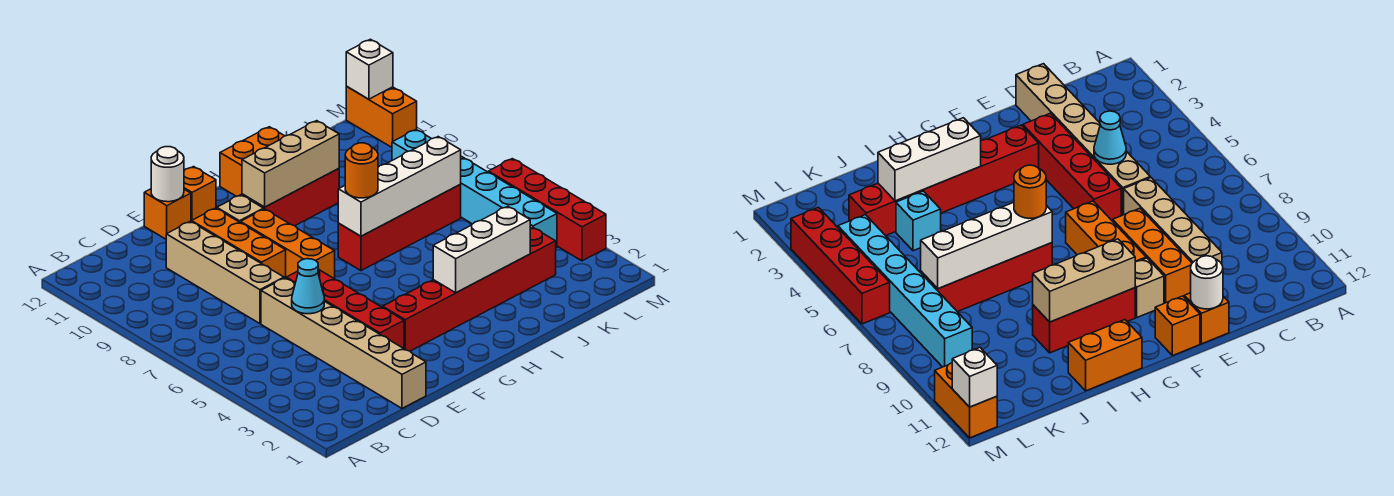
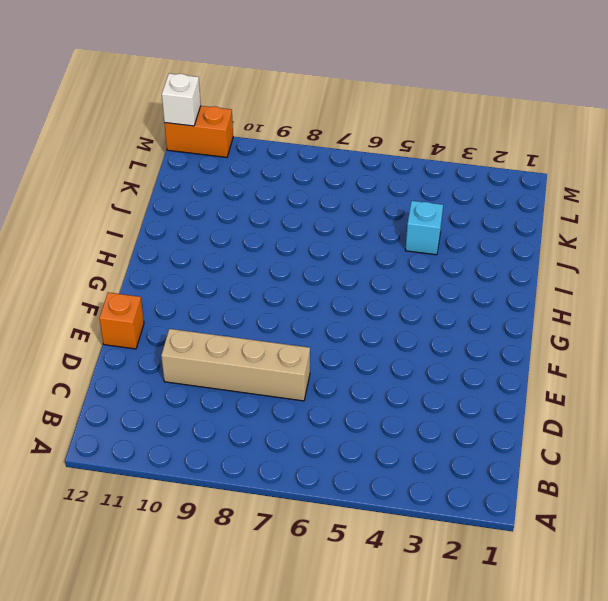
none -> tan 1x6 brick [261,278,426,408]
none -> red 1x4 brick [286,269,404,348]
none -> orange 1x3 brick [192,208,286,278]

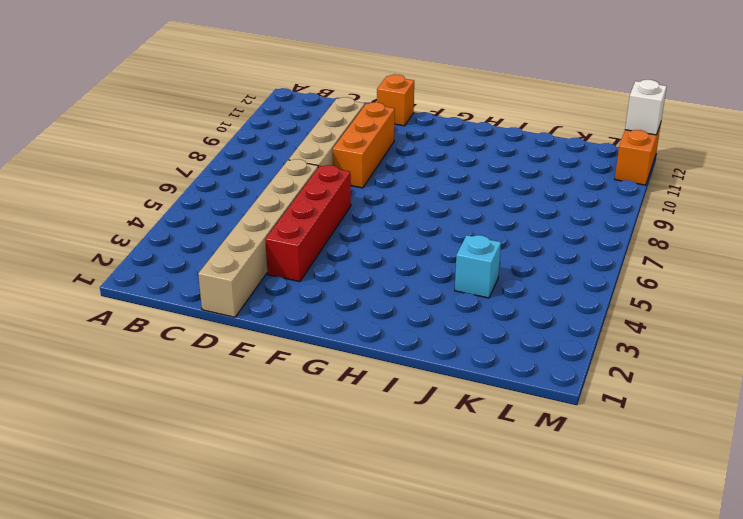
none -> red 1x6 brick [383,228,556,351]
none -> orange 1x3 brick [241,209,335,279]
none -> tan 1x1 brick [217,195,263,223]

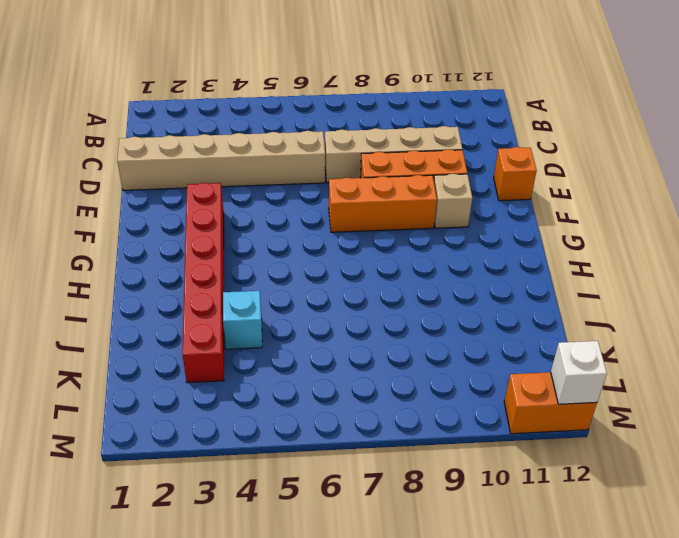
none -> red 1x4 brick [286,269,404,348]
none -> orange 1x1 brick [184,167,216,222]
none -> red 1x3 brick [242,169,339,226]

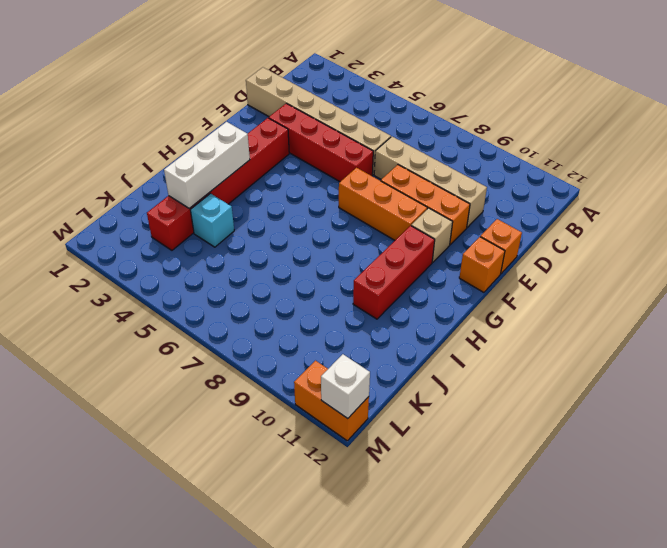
none -> red 1x4 brick [338,184,461,271]
none -> orange 1x2 brick [220,127,284,196]
none -> cyan 1x6 brick [392,129,557,248]

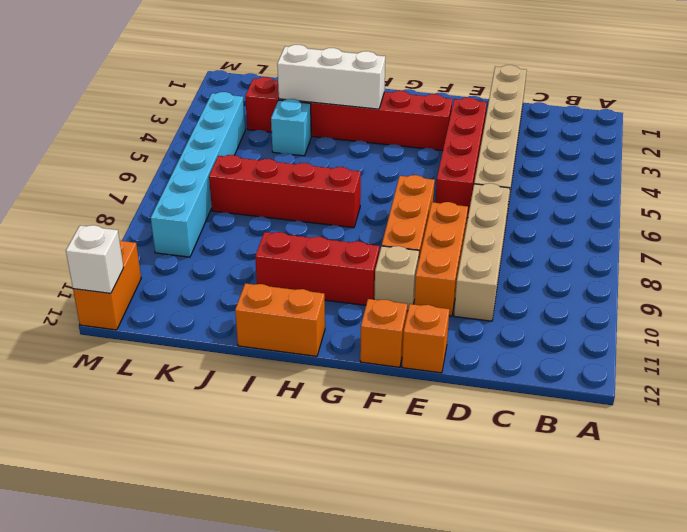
none -> red 1x4 brick [488,159,606,261]
none -> cyan 1x1 cone [292,259,324,314]
none -> white 1x1 round brick [151,147,184,202]

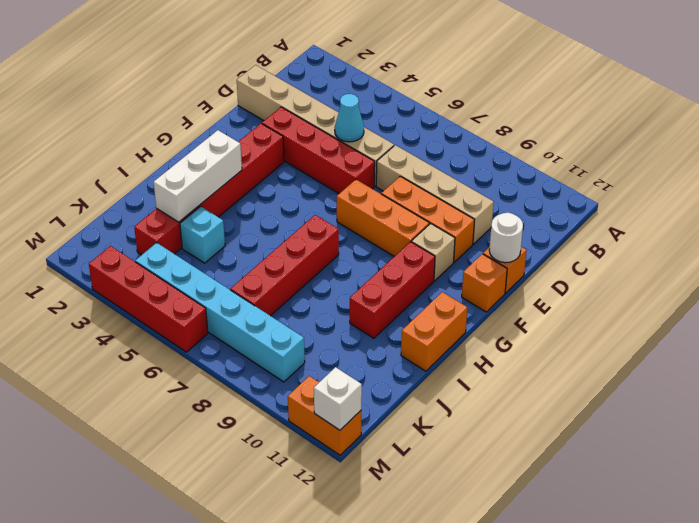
none -> tan 1x3 brick [242,121,339,207]
none -> white 1x4 brick [338,137,461,236]
none -> orange 1x1 round brick [345,143,378,198]

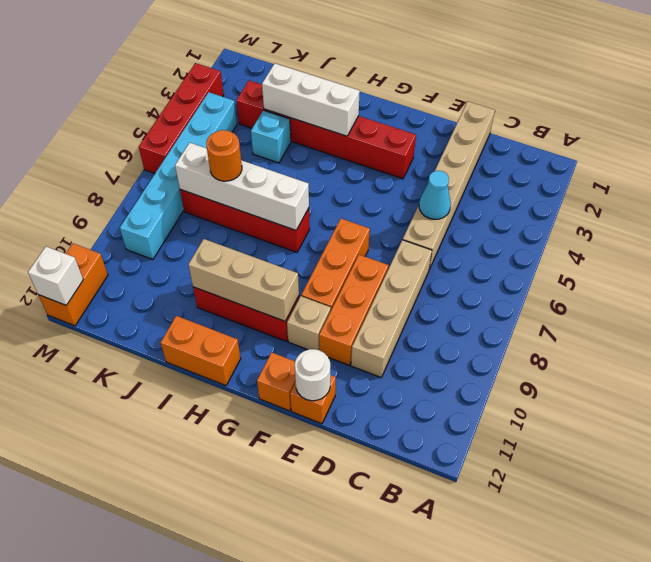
orange 1x1 round brick [206,130,242,181] -> orange 1x1 round brick moved to [345,143,378,198]
none -> red 1x4 brick [286,269,404,348]

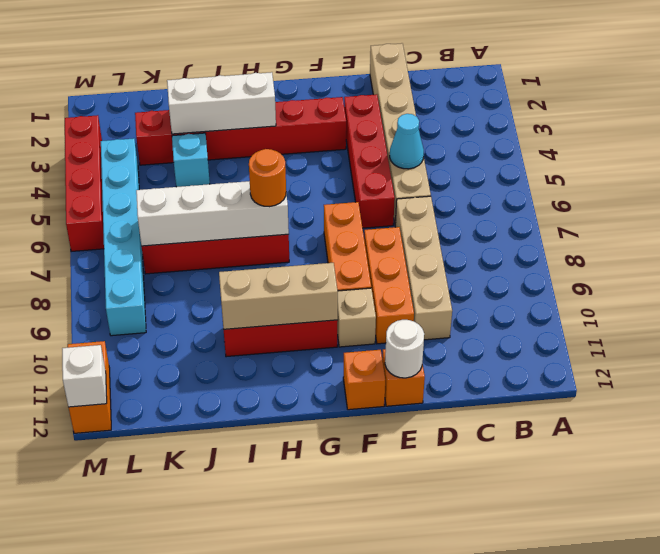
none -> orange 1x2 brick [220,127,284,196]

